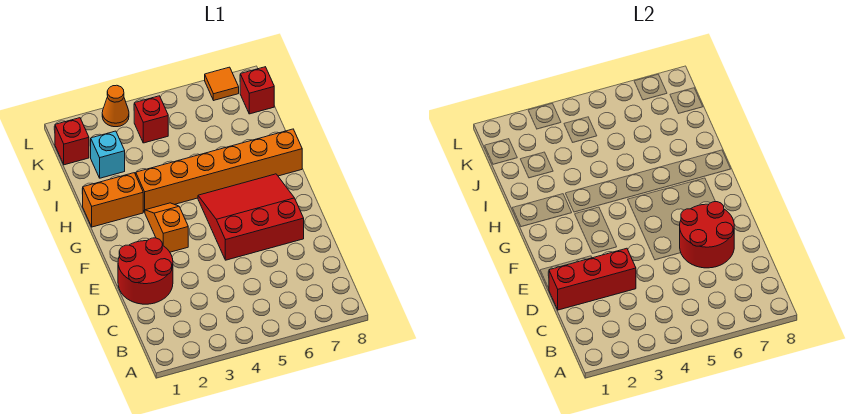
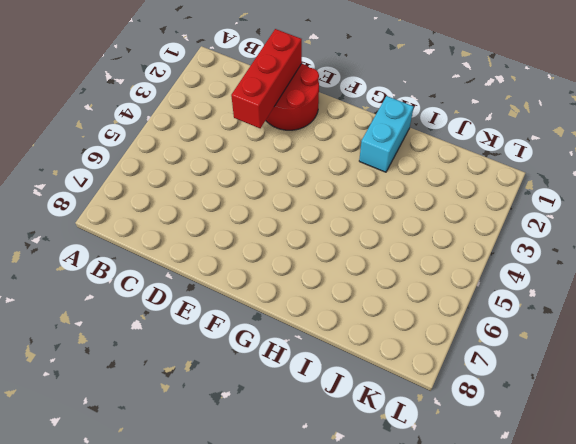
cyan 1x2 brick [359,96,414,172] -> orange 1x2 brick [83,173,143,227]
none -> red 3x3 slope [198,174,304,260]
none -> orange 1x2 slope [145,203,188,252]
none -> orange 1x6 brick [136,129,302,212]

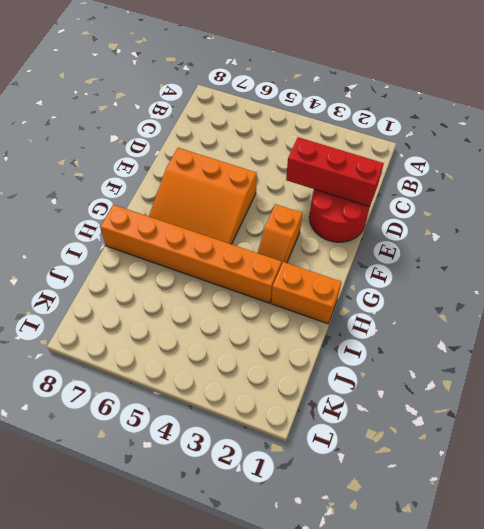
orange 3x3 slope [149,148,257,244] -> red 3x3 slope [198,174,304,260]
none -> cyan 1x1 brick [90,131,125,178]
none -> red 1x1 brick [55,118,89,165]
none -> red 1x1 brick [134,96,168,143]

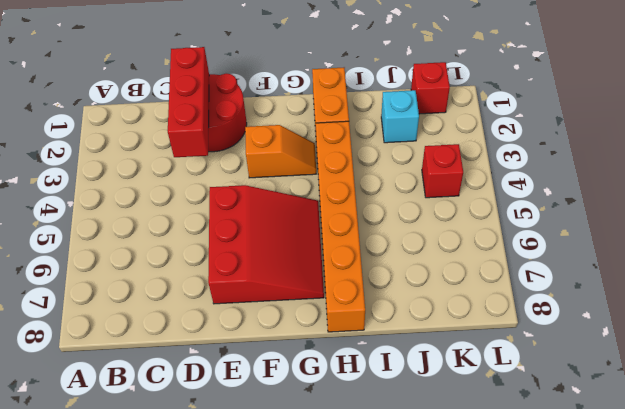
none -> red 1x1 brick [240,67,274,114]
none -> orange 1x1 cone [102,85,129,127]
none -> orange 1x1 tile [205,67,239,100]

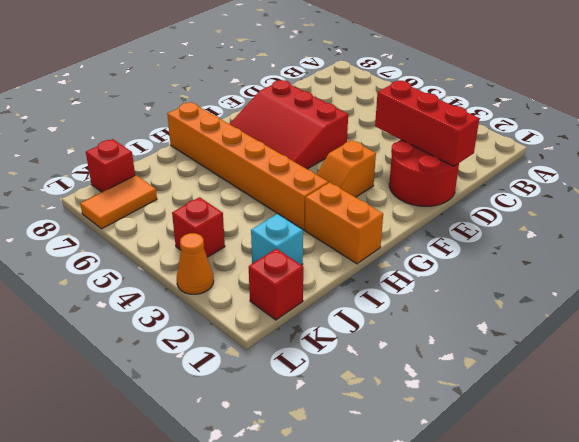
orange 1x2 tile [80,175,157,229] -> orange 1x1 tile [205,67,239,100]
none -> red 2x2 round brick [680,202,734,268]

